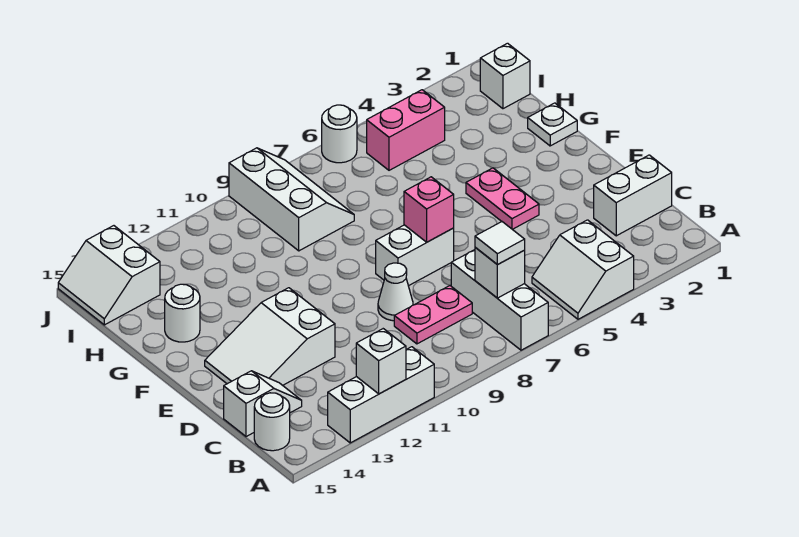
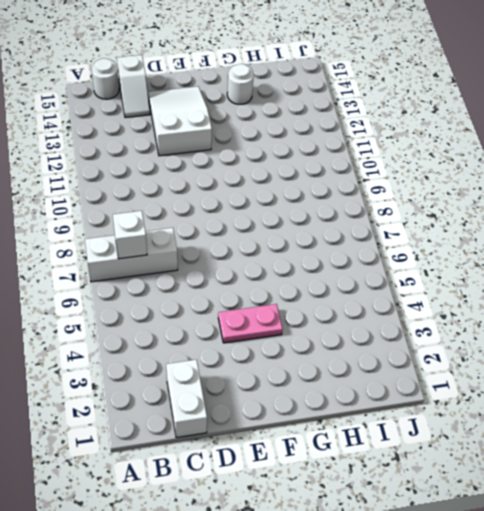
none -> white 2x2 slope [532,220,634,319]
none -> white 1x3 brick [328,347,434,443]
none -> pink 1x2 plate [394,286,472,344]

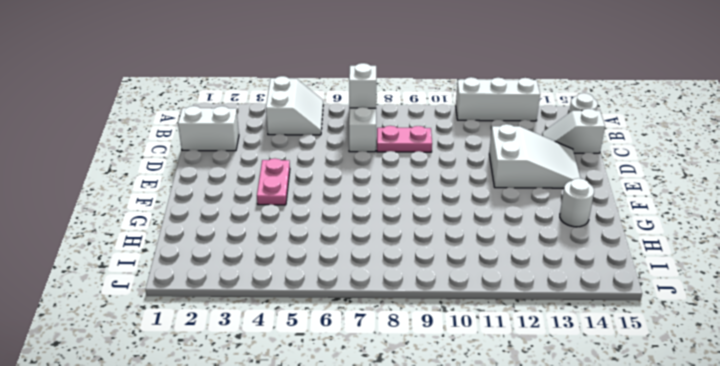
none -> white 1x1 cone [378,263,413,321]
none -> white 1x2 brick [376,225,454,286]
none -> white 1x1 plate [528,103,577,146]

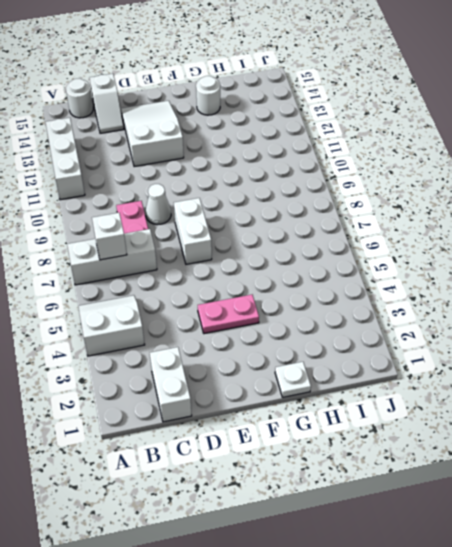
none -> white 2x3 slope [229,148,354,251]
none -> white 1x1 brick [480,43,530,109]
none -> pink 1x2 brick [367,90,445,170]

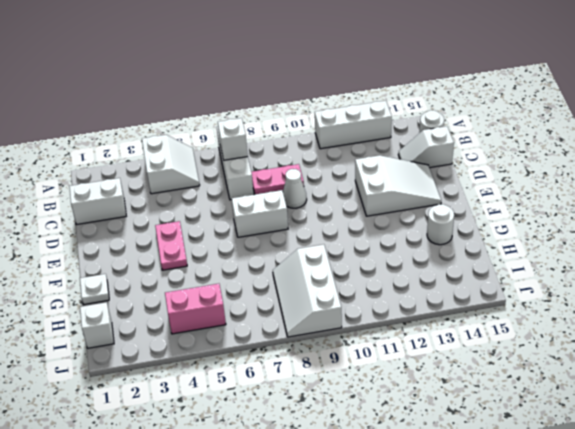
none -> white 2x2 slope [58,226,160,325]
none -> white 1x1 round brick [322,105,357,163]
none -> white 1x1 brick [356,329,406,394]

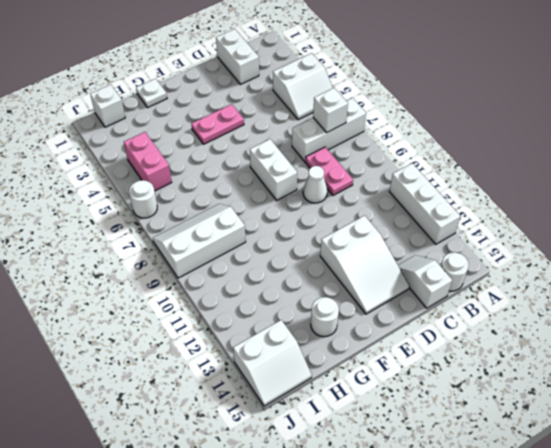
none -> white 1x1 brick [356,329,406,394]
none -> pink 1x1 brick [404,177,454,242]
none -> white 1x1 tile [475,222,525,265]

